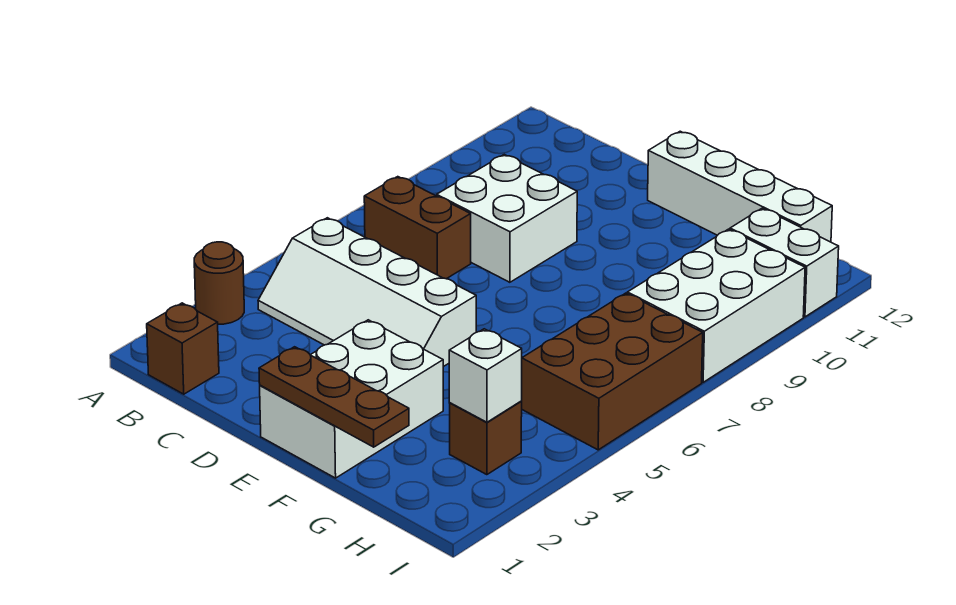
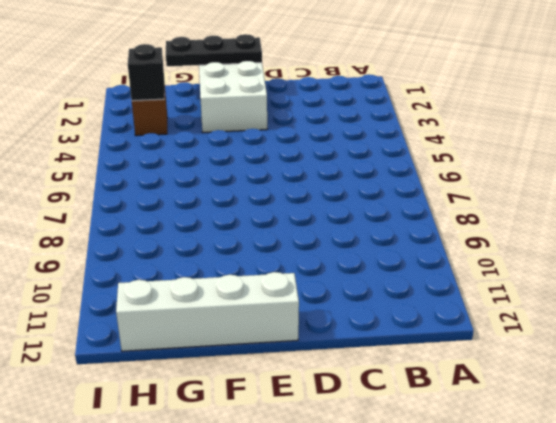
black 1x3 plate [166,34,262,66] -> brown 1x3 plate [259,347,409,447]
black 1x1 brick [128,44,165,101] -> white 1x1 brick [449,329,522,422]
none -> brown 1x1 round brick [194,242,244,324]
none -> brown 1x1 brick [147,303,219,394]
none -> white 2x4 slope [258,218,476,367]

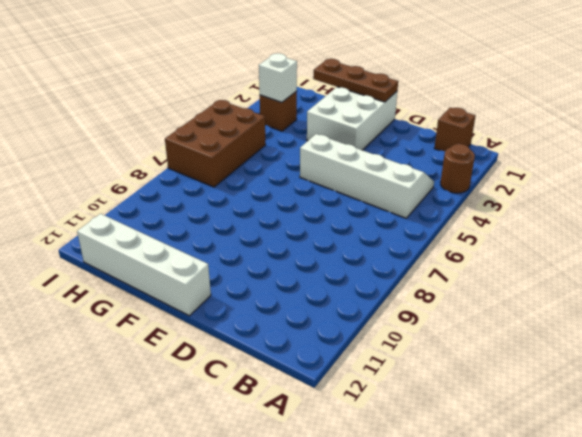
none -> brown 1x2 brick [364,177,471,279]
none -> white 2x2 brick [437,155,577,282]
none -> white 2x3 brick [627,229,805,382]

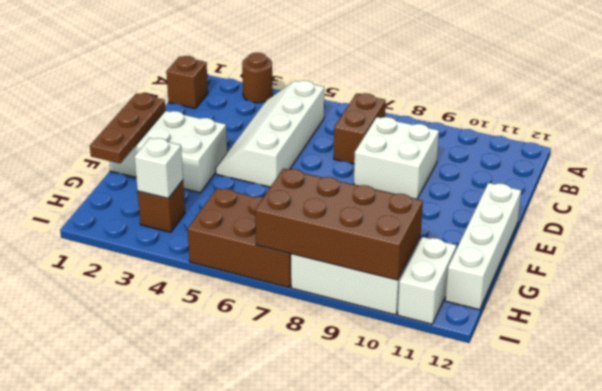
brown 2x4 brick [255,169,423,280] -> none

